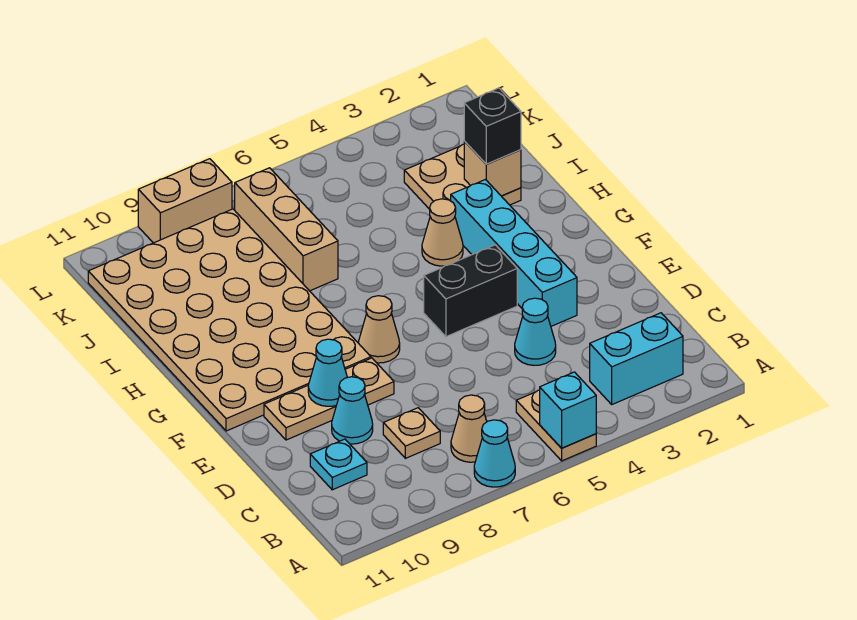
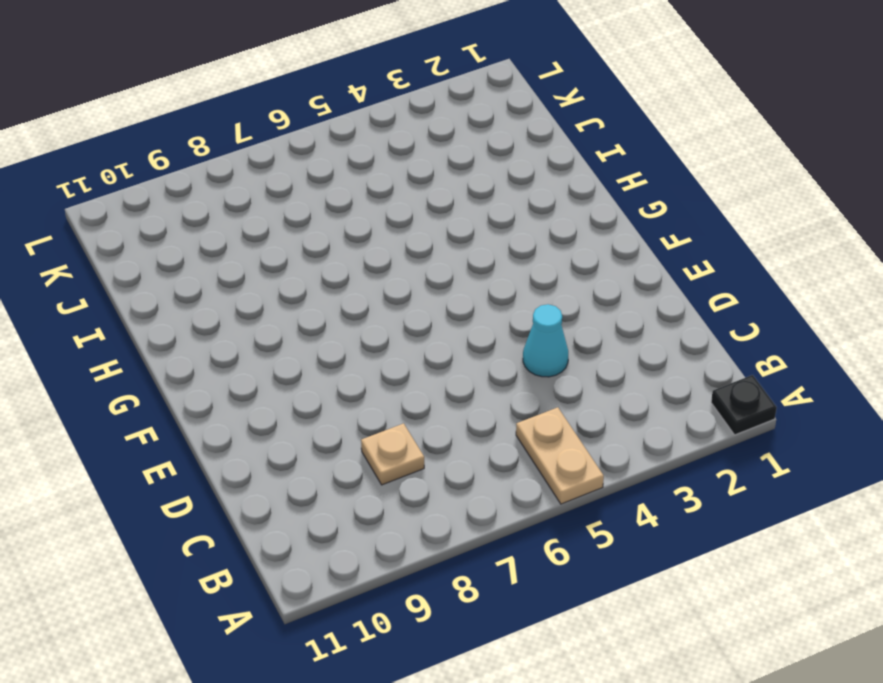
black 1x1 plate [711,375,777,435] -> none
none -> cyan 1x1 cone [474,420,515,487]
none -> cyan 1x2 brick [590,313,683,404]
none -> tan 1x1 cone [451,395,487,462]

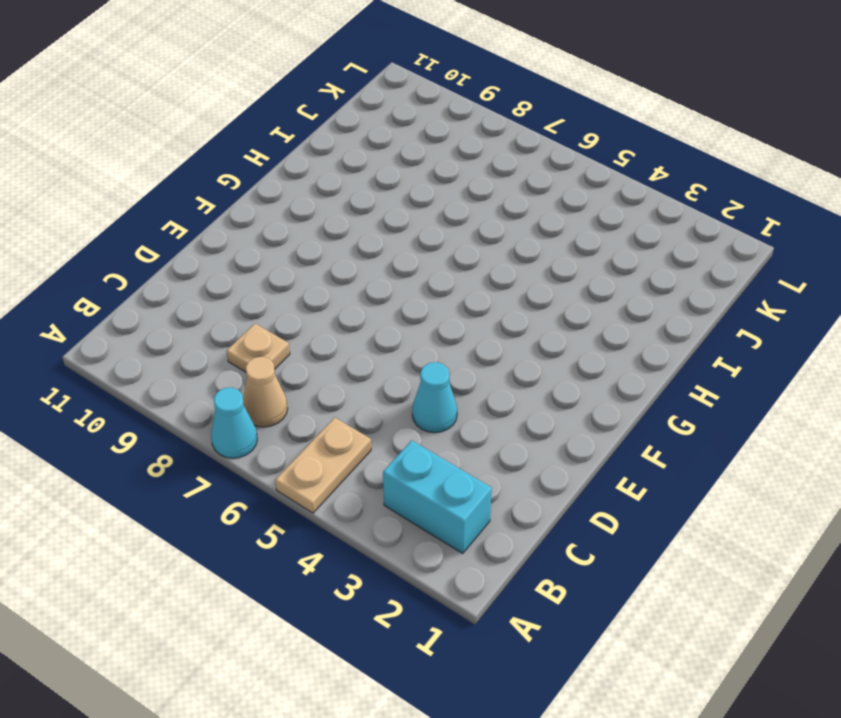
none -> cyan 1x1 plate [310,439,367,490]
none -> cyan 1x1 cone [332,377,373,444]
none -> cyan 1x4 brick [451,180,577,326]

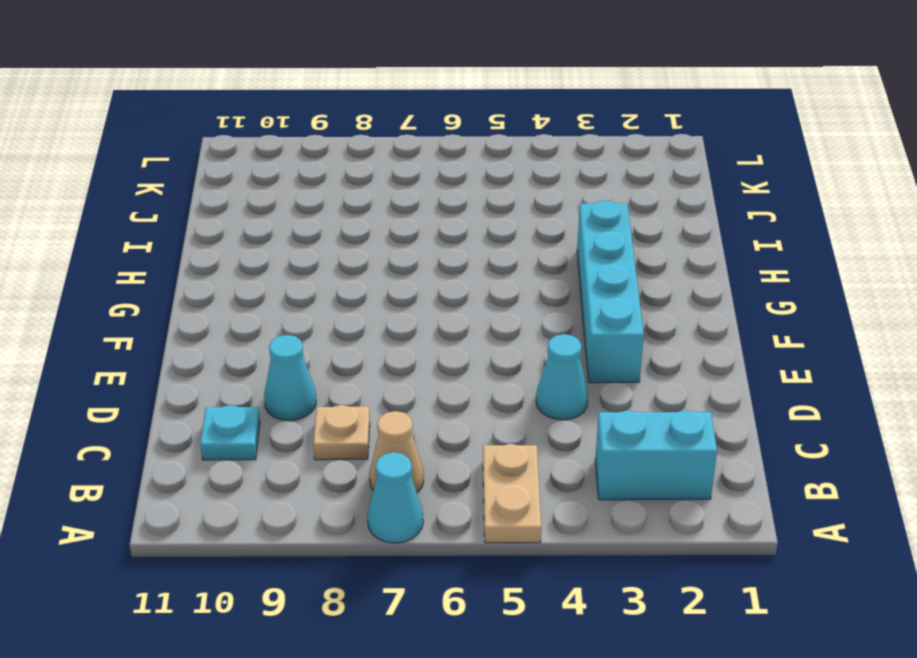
none -> tan 1x3 plate [264,358,394,440]
none -> black 1x2 brick [424,245,517,337]
none -> tan 1x1 cone [358,296,400,363]

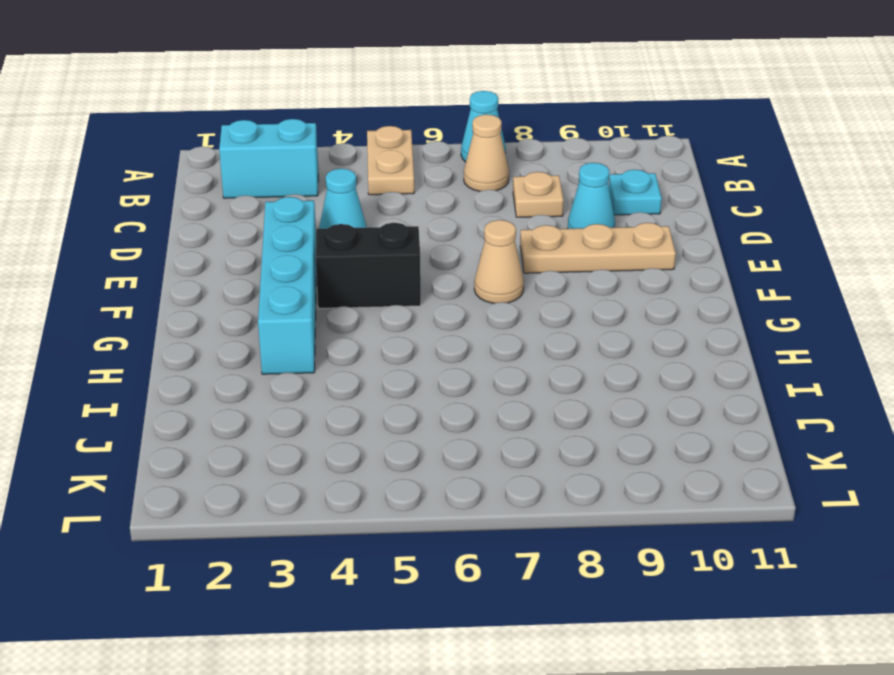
none -> tan 4x6 plate [88,209,371,431]
none -> tan 1x1 cone [422,199,463,266]
none -> tan 2x2 plate [404,144,521,209]

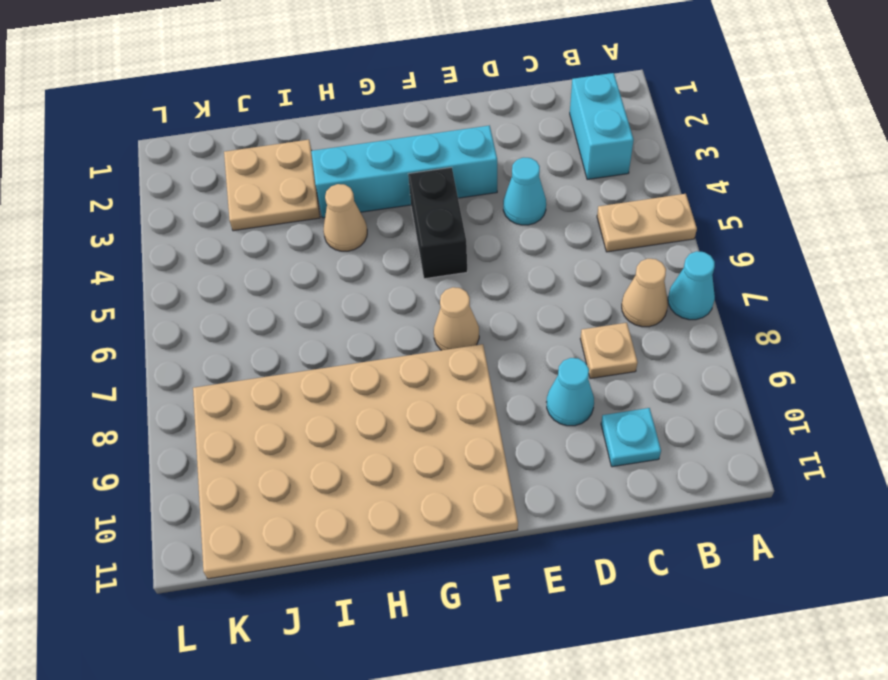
none -> tan 1x3 plate [264,358,394,440]
none -> tan 1x3 brick [235,168,338,291]
none -> tan 1x2 brick [138,159,232,243]

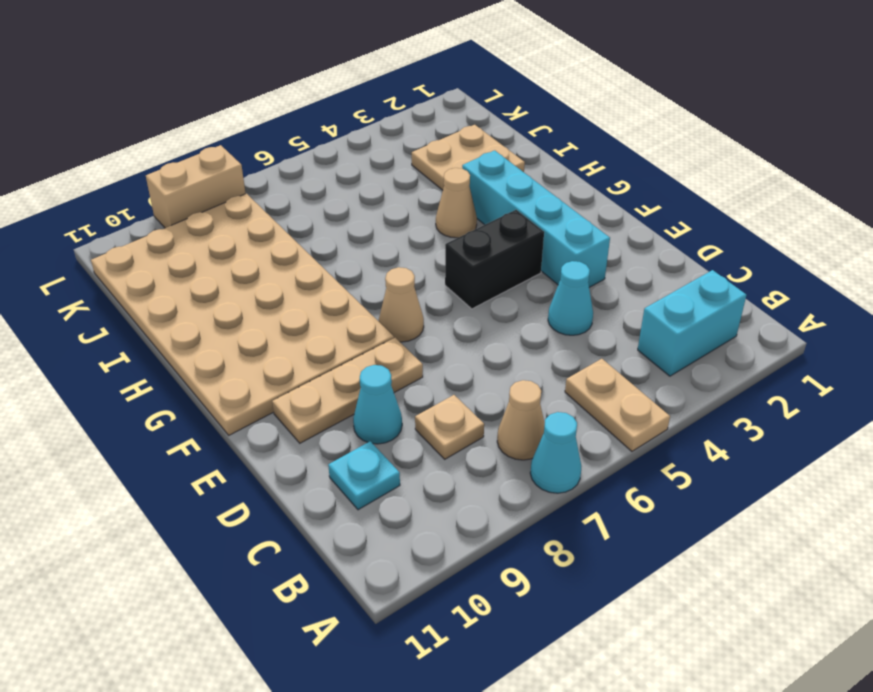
none -> tan 1x3 brick [235,168,338,291]
none -> cyan 1x1 brick [540,372,596,448]
none -> cyan 1x1 cone [308,339,347,406]

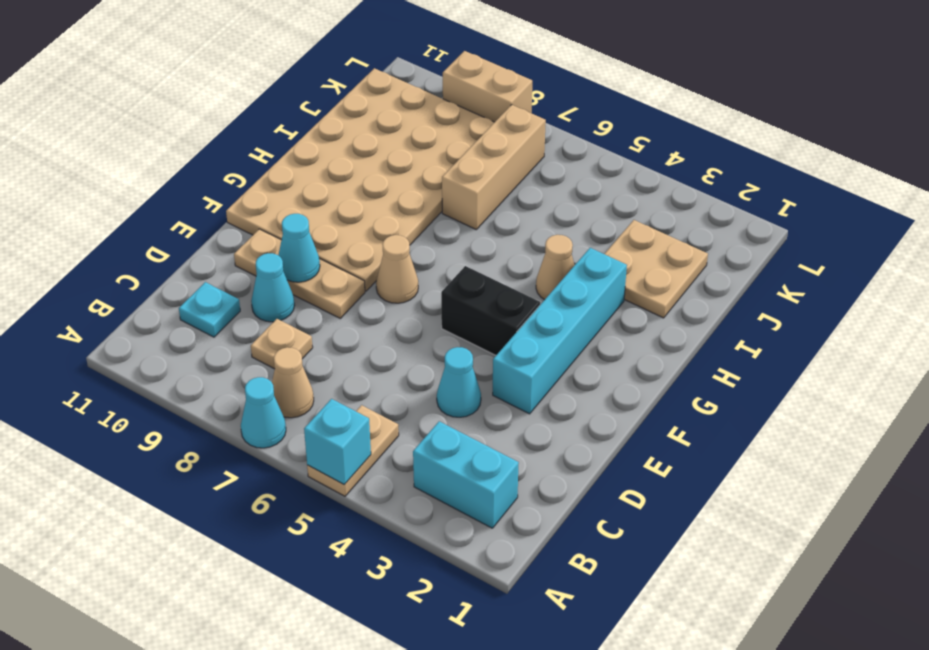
none -> tan 1x1 brick [464,141,521,196]
none -> black 1x1 brick [464,88,521,164]

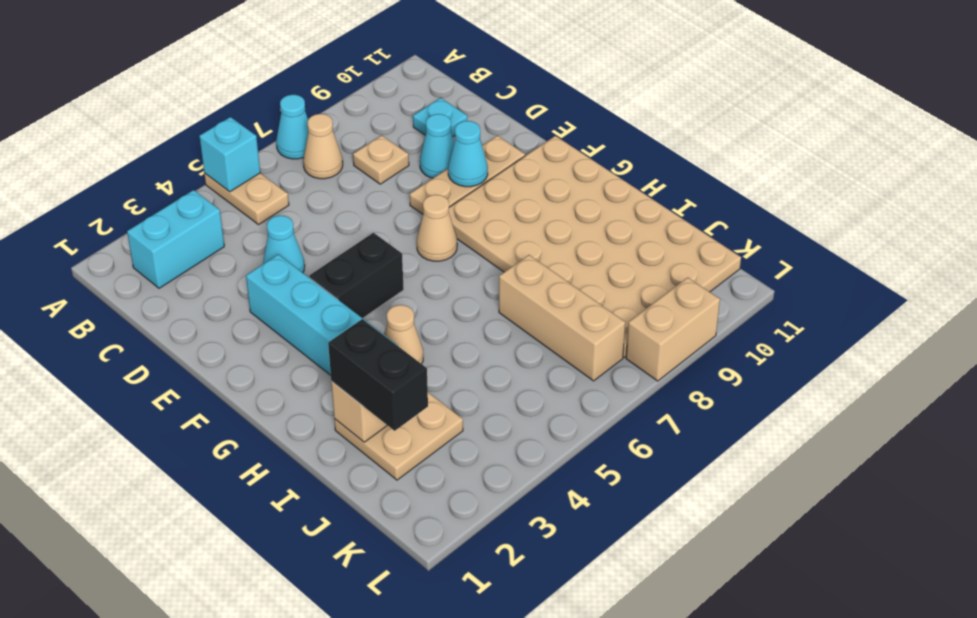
black 1x2 brick [328,319,428,431] -> black 1x1 brick [464,88,521,164]

